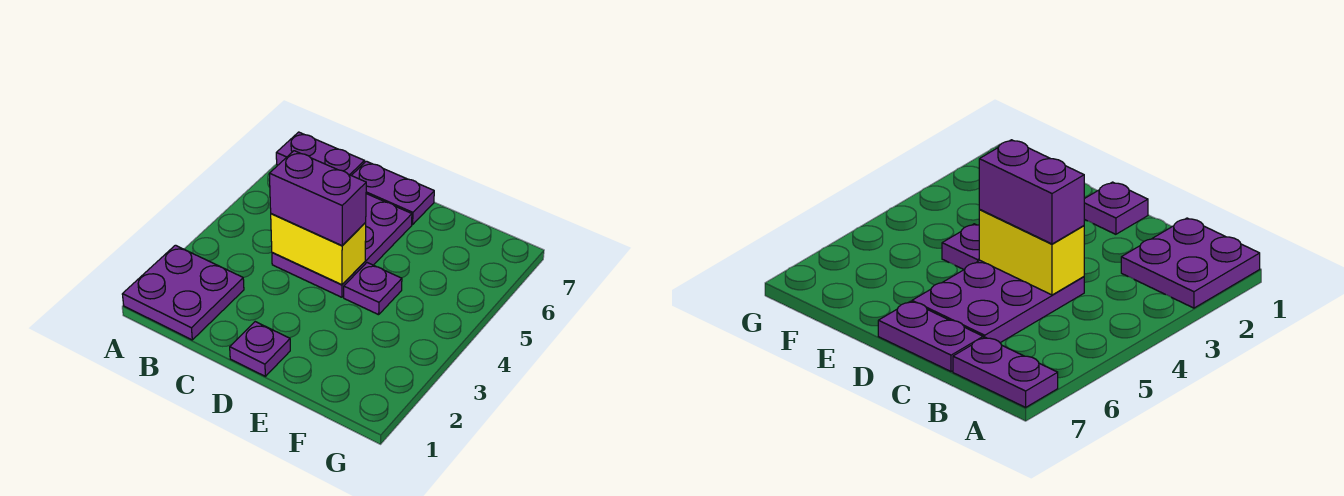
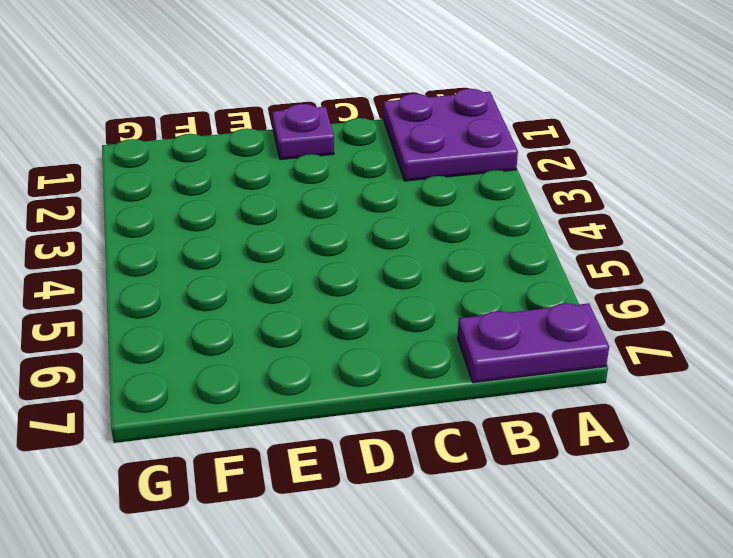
none -> purple 2x3 plate [272,194,412,297]
none -> purple 1x2 plate [351,161,434,225]

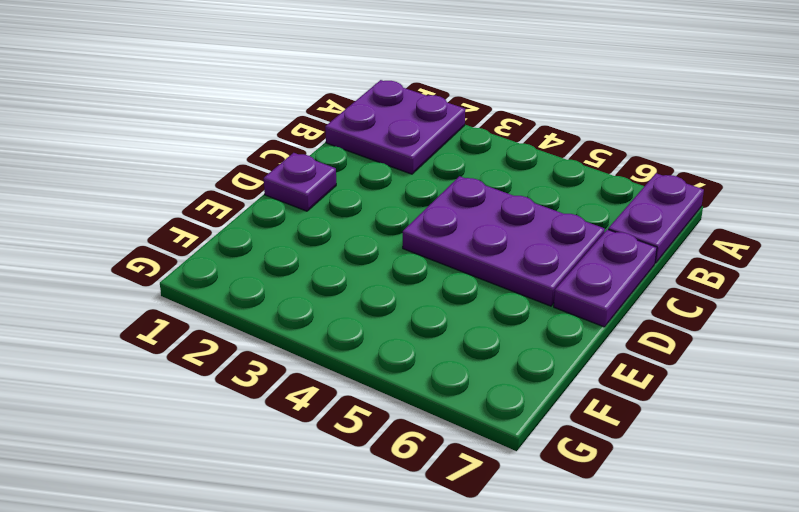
none -> purple 1x1 plate [344,263,402,315]
none -> yellow 1x2 brick [271,214,366,285]

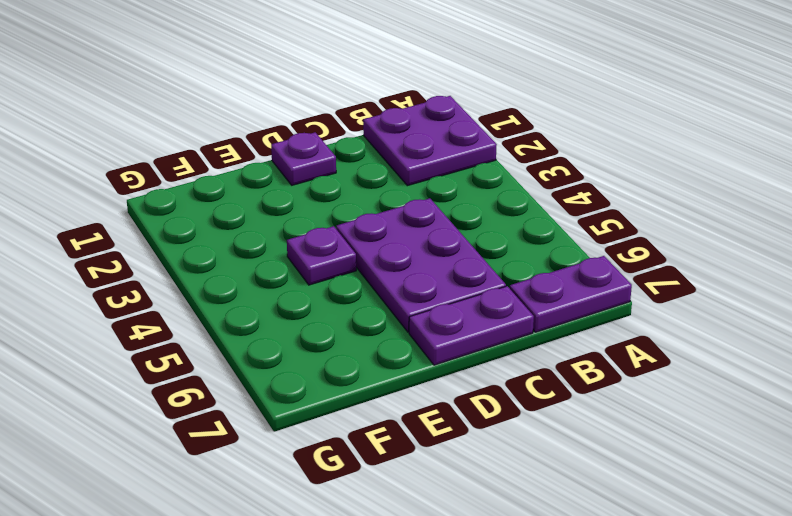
none -> yellow 1x2 brick [271,214,366,285]
none -> purple 1x2 brick [269,151,366,245]

